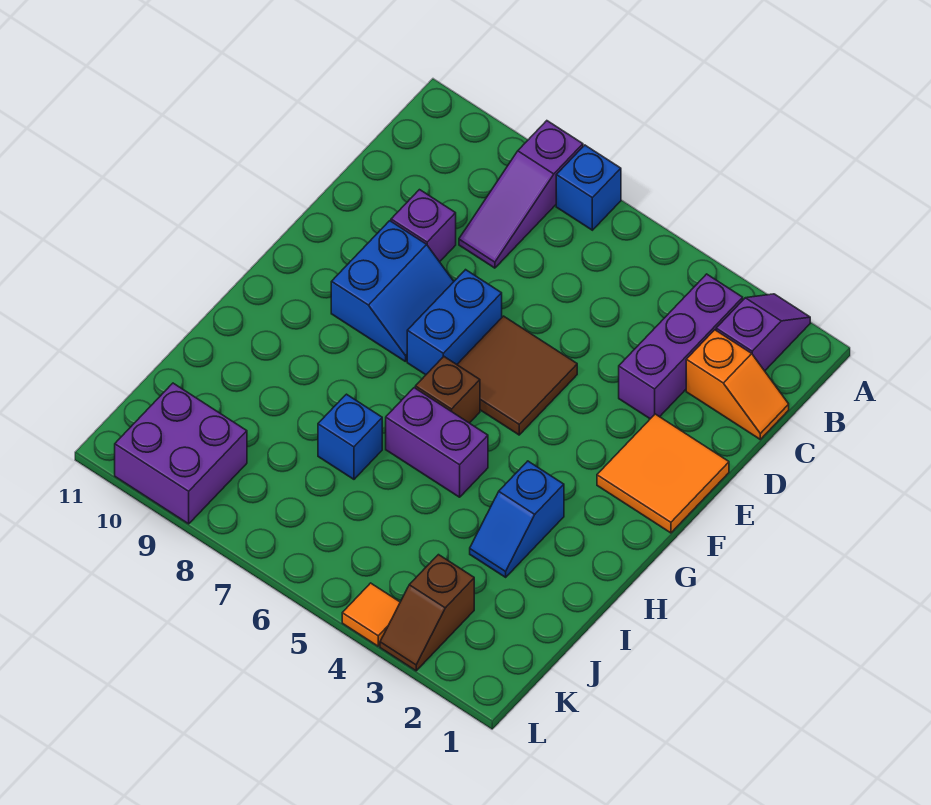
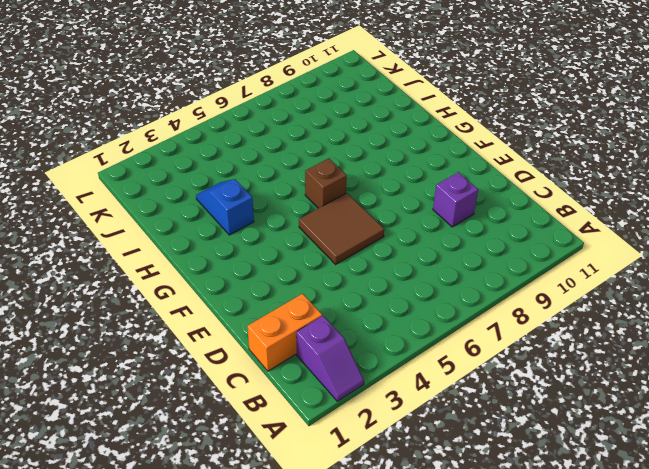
orange 1x2 brick [247,294,322,371] -> orange 1x2 slope [686,330,789,439]
none -> blue 1x1 brick [556,145,621,230]
none -> purple 1x3 slope [459,121,583,268]
none -> purple 1x3 brick [619,274,743,419]

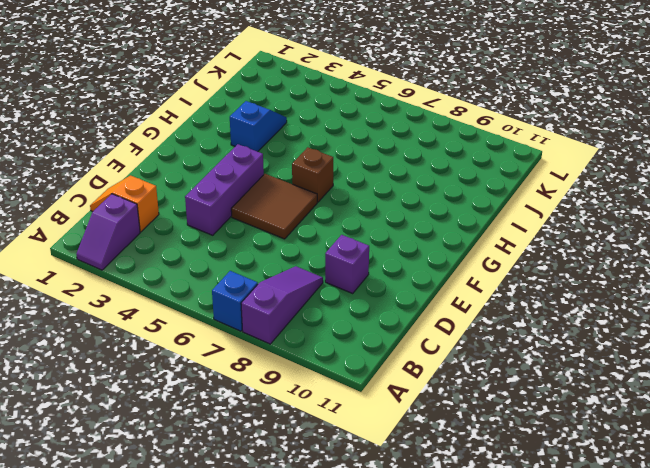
purple 1x3 brick [185,144,264,235] -> purple 1x3 brick moved to [619,274,743,419]
none -> orange 2x2 tile [597,414,729,533]
none -> blue 1x2 brick [407,270,502,375]
none -> blue 2x2 slope [331,221,454,362]

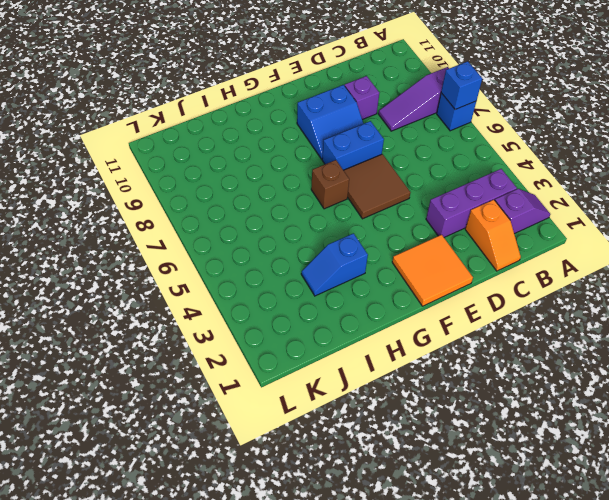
blue 1x1 brick [441,61,482,109] -> blue 1x1 brick moved to [318,394,382,479]
none -> purple 1x2 brick [386,388,488,497]
none -> brown 1x2 slope [380,555,474,671]
none -> purple 2x2 brick [115,383,247,524]

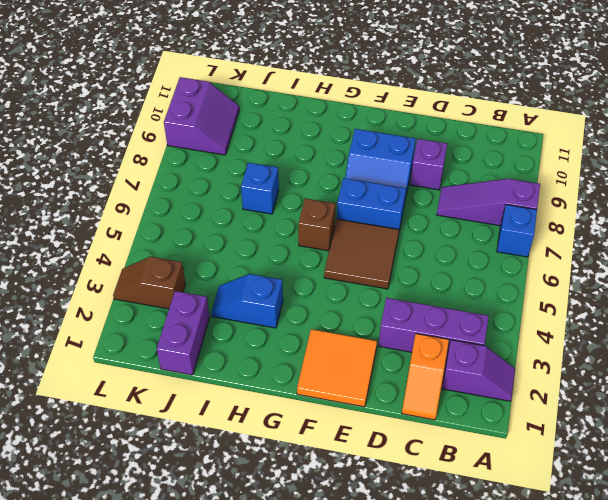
purple 1x2 brick [157,291,210,375] -> purple 1x2 brick moved to [386,388,488,497]
purple 2x2 slope [164,77,239,155] -> purple 2x2 brick [115,383,247,524]
none -> orange 1x1 tile [342,583,400,646]

